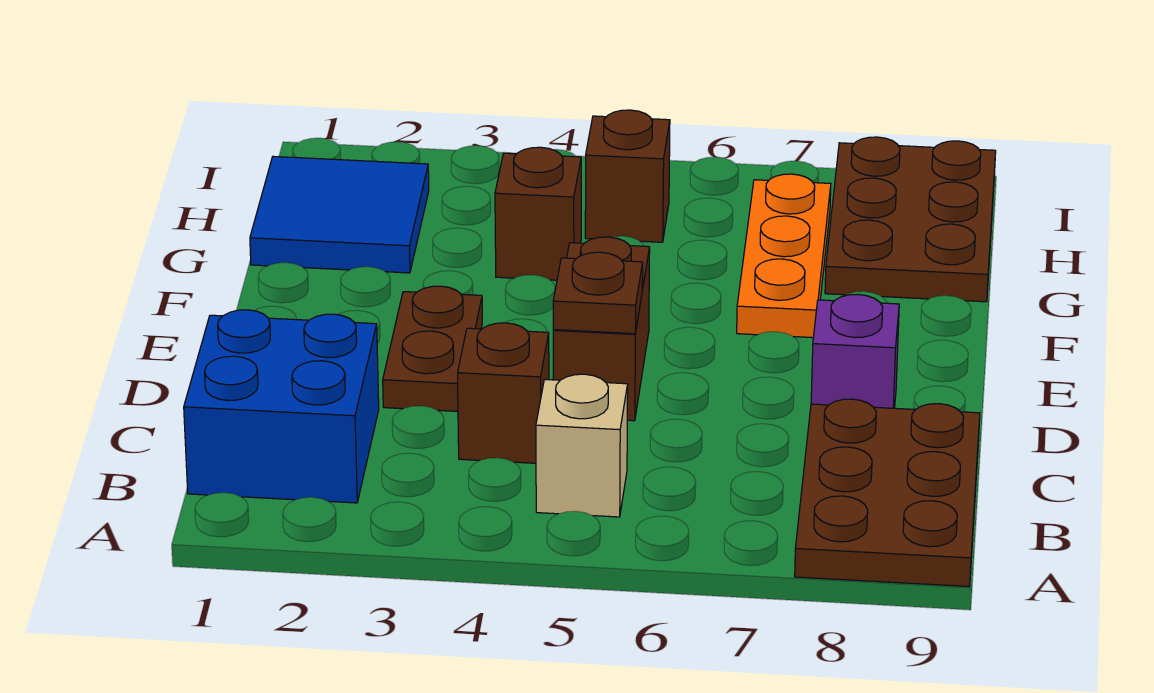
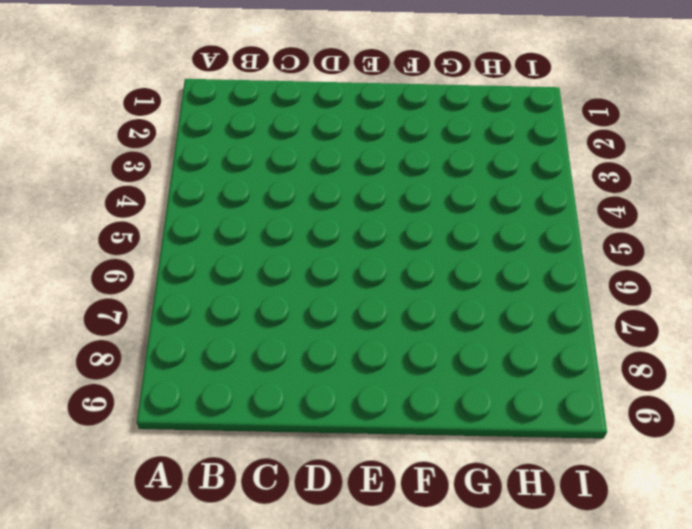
none -> brown 2x3 plate [795,399,980,586]
none -> blue 2x2 brick [184,310,379,503]
none -> tan 1x1 brick [536,374,628,517]

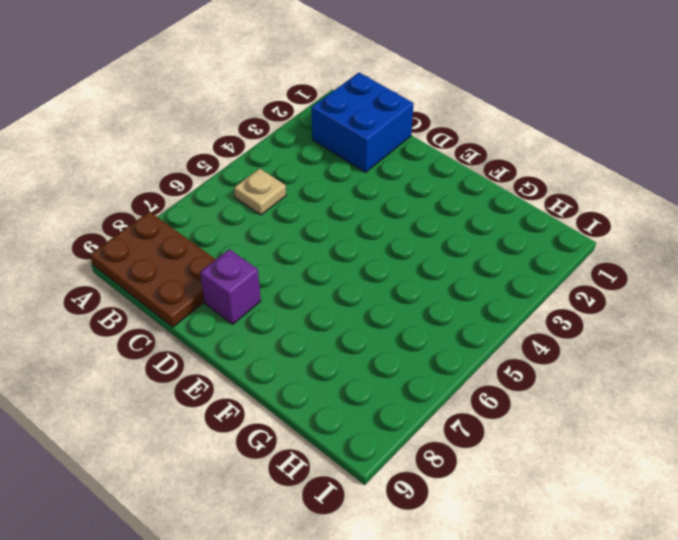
tan 1x1 plate [234,168,286,215] -> tan 1x1 brick [536,374,628,517]
none -> brown 1x1 brick [458,323,549,463]
none -> brown 1x2 plate [383,286,482,411]
none -> brown 1x2 brick [553,237,650,421]

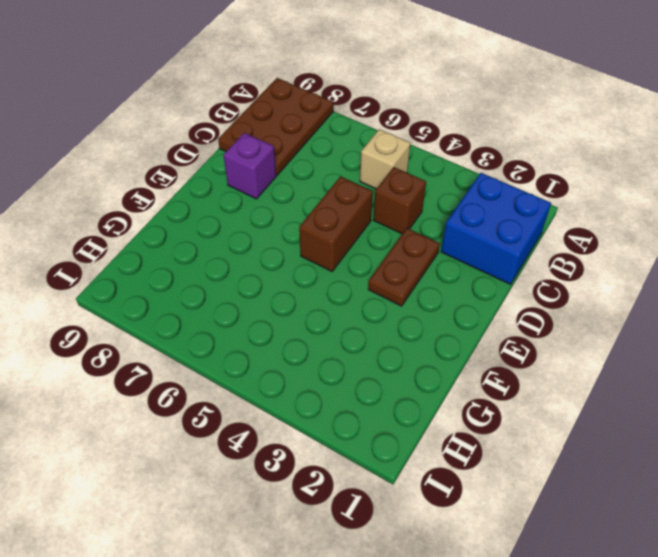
none -> orange 1x3 plate [737,174,831,338]
none -> blue 2x2 tile [250,156,429,273]
none -> brown 1x1 brick [495,147,581,280]

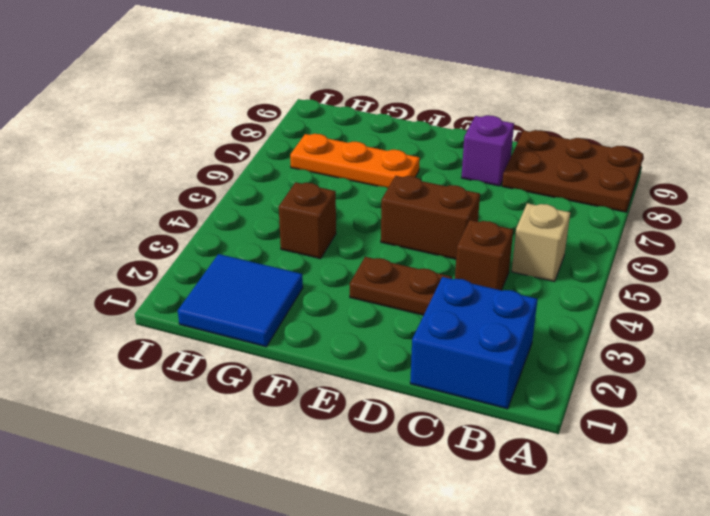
none -> brown 2x3 plate [825,137,996,302]
none -> brown 1x1 brick [585,110,670,242]
none -> brown 1x1 plate [553,252,643,334]

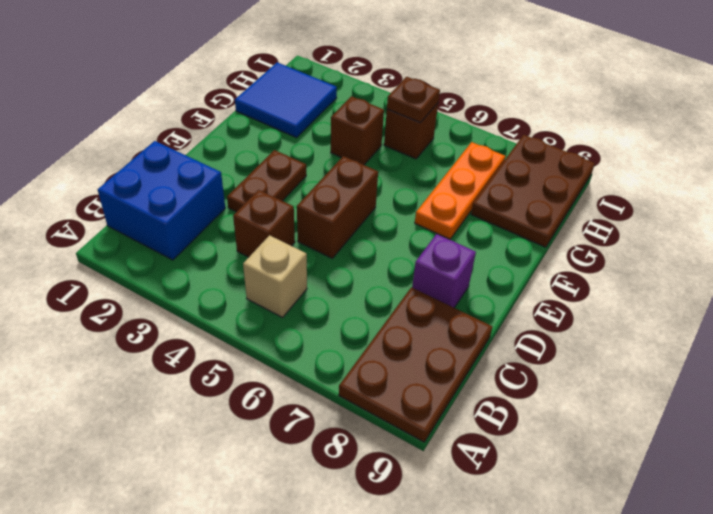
brown 1x1 plate [387,77,440,122] -> brown 1x1 plate moved to [553,252,643,334]

